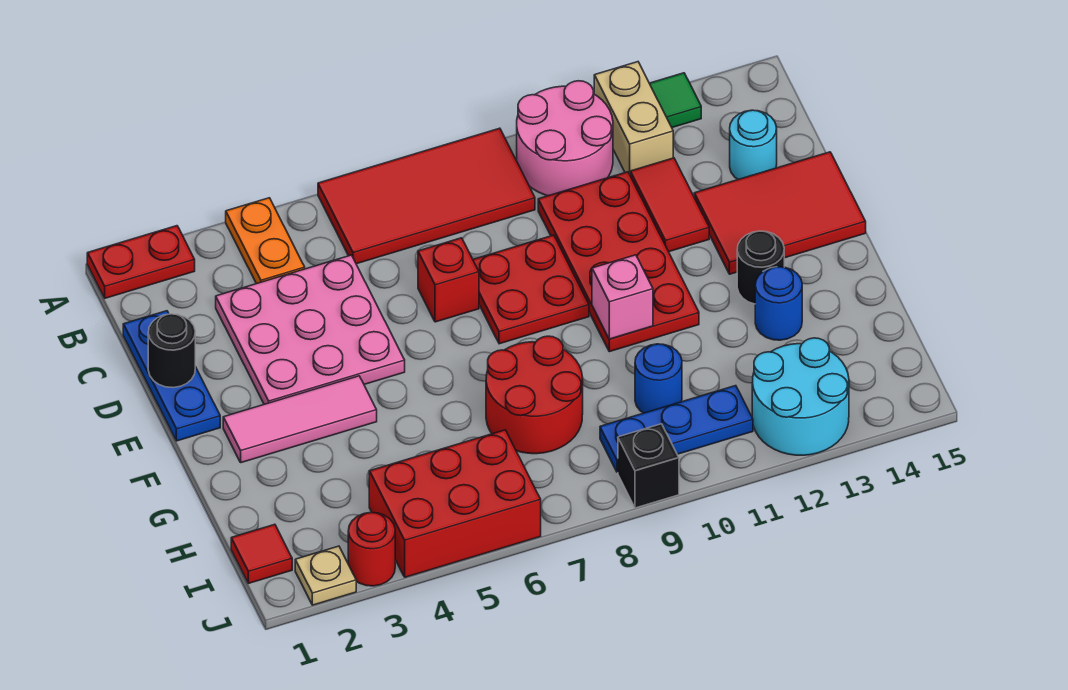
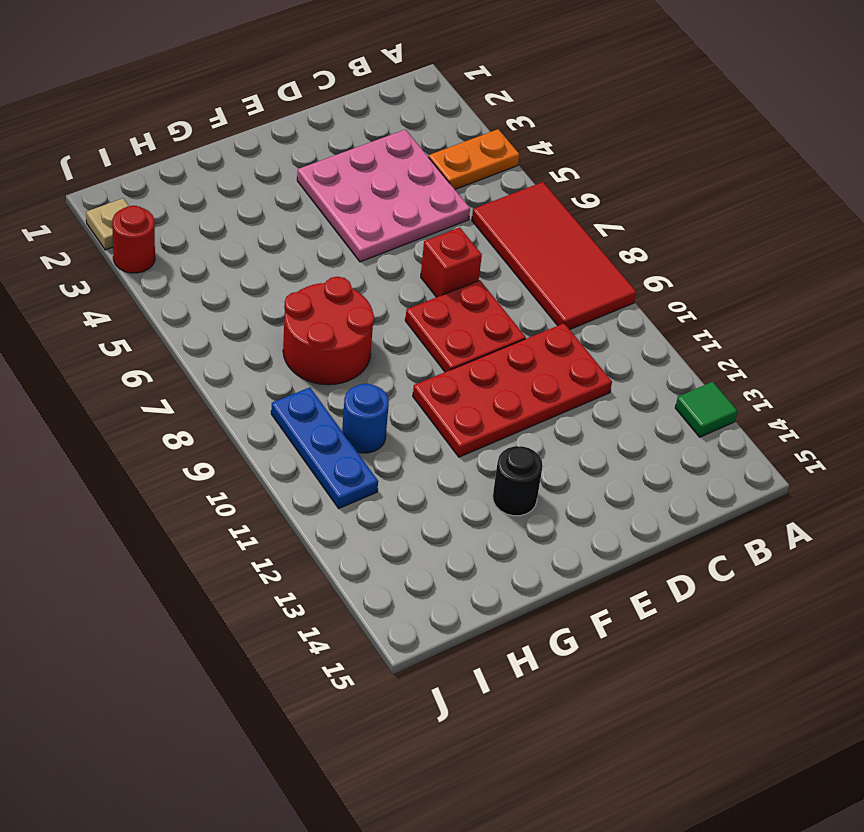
none -> red 1x2 plate [87,226,195,298]
none -> pink 2x2 round brick [517,81,613,196]
none -> tan 1x2 brick [594,62,673,174]

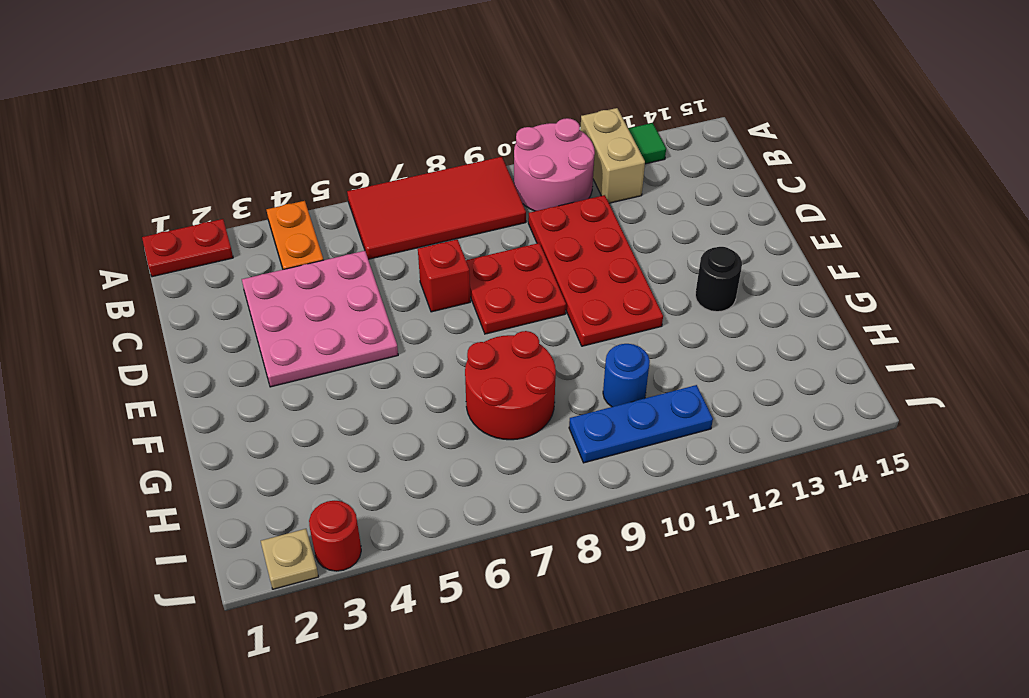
none -> blue 1x3 plate [123,311,220,441]
none -> red 1x2 tile [630,158,709,252]
none -> cyan 1x1 round brick [730,110,777,179]

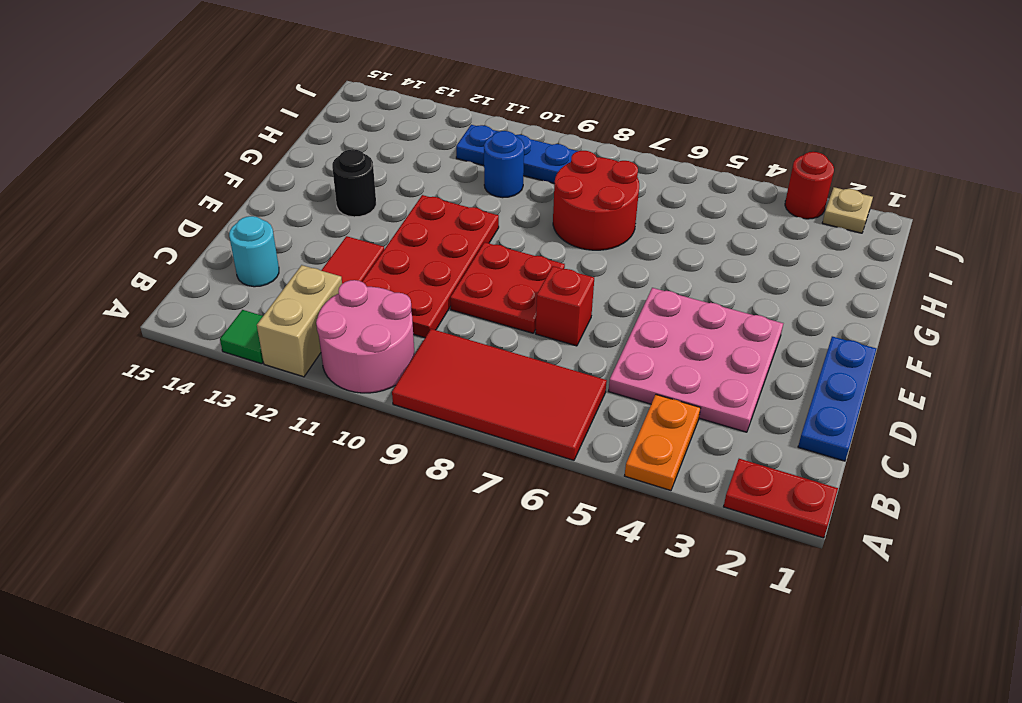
none -> red 2x3 tile [694,152,866,274]
none -> pink 1x3 tile [223,376,377,463]
none -> blue 1x1 round brick [755,267,802,340]

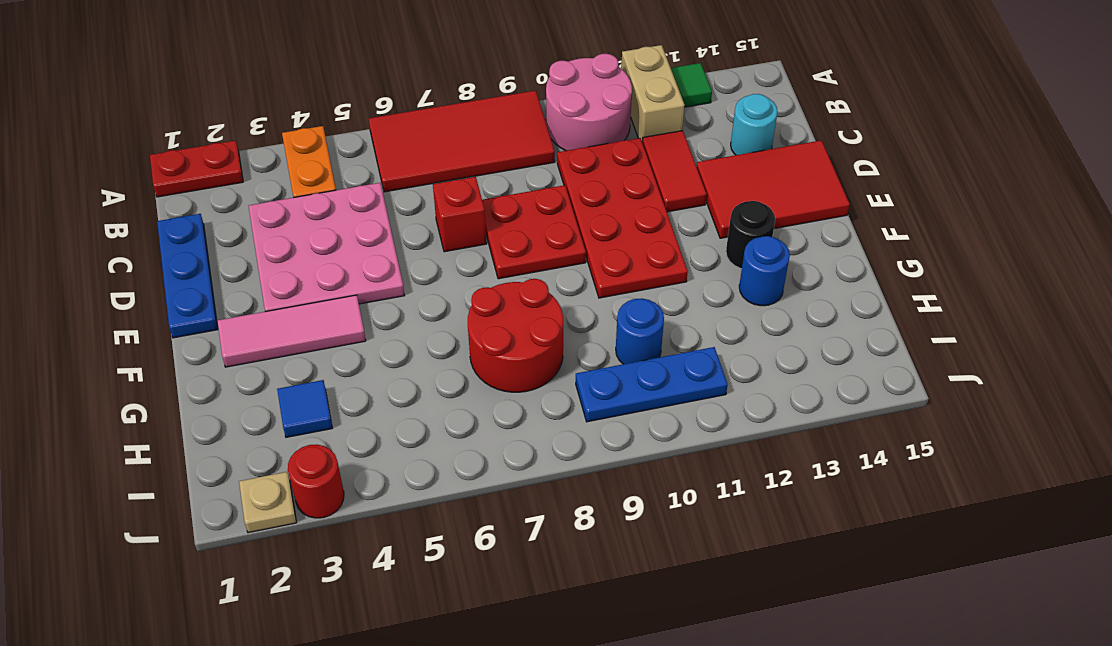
blue 1x1 tile [277,380,332,437] -> none
none -> red 1x1 tile [231,524,292,583]
none -> red 2x3 brick [369,430,541,577]
none -> cyan 2x2 round brick [752,338,849,455]

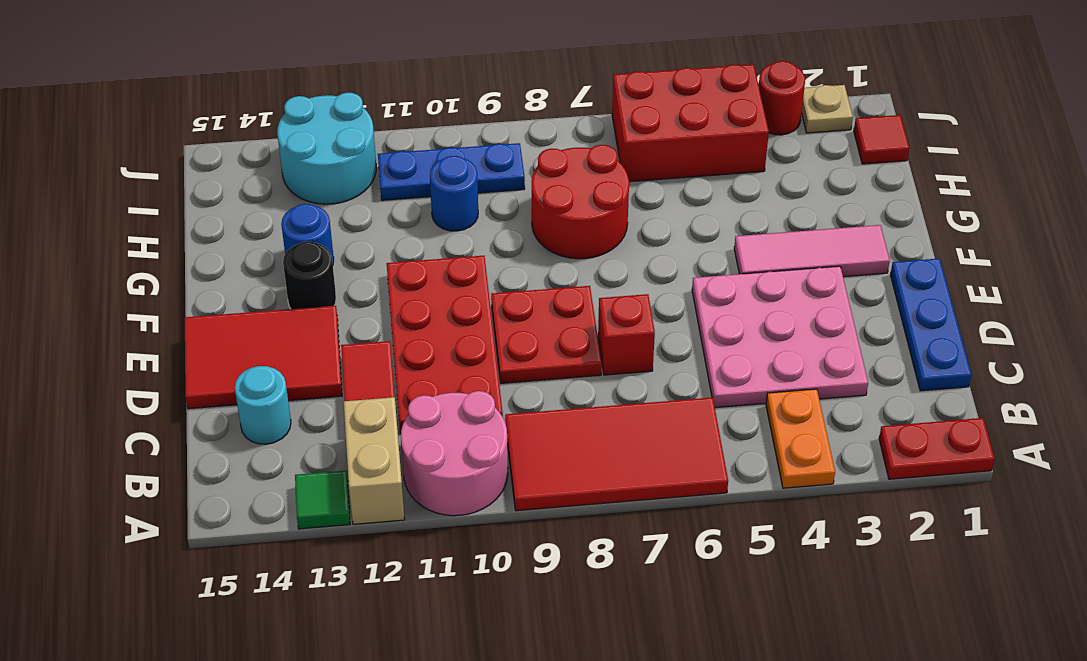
none -> black 1x1 brick [618,424,679,508]
none -> black 1x1 round brick [148,314,195,388]
none -> pink 1x1 brick [592,255,653,339]

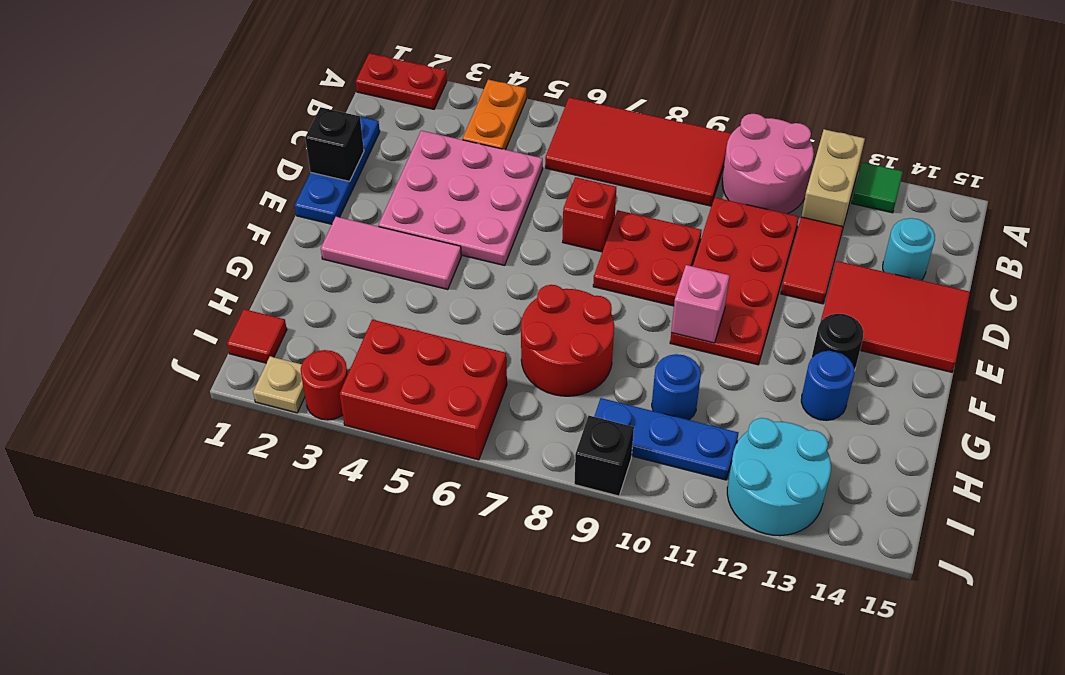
black 1x1 brick [305,107,364,181] -> black 1x1 round brick [148,314,195,388]

